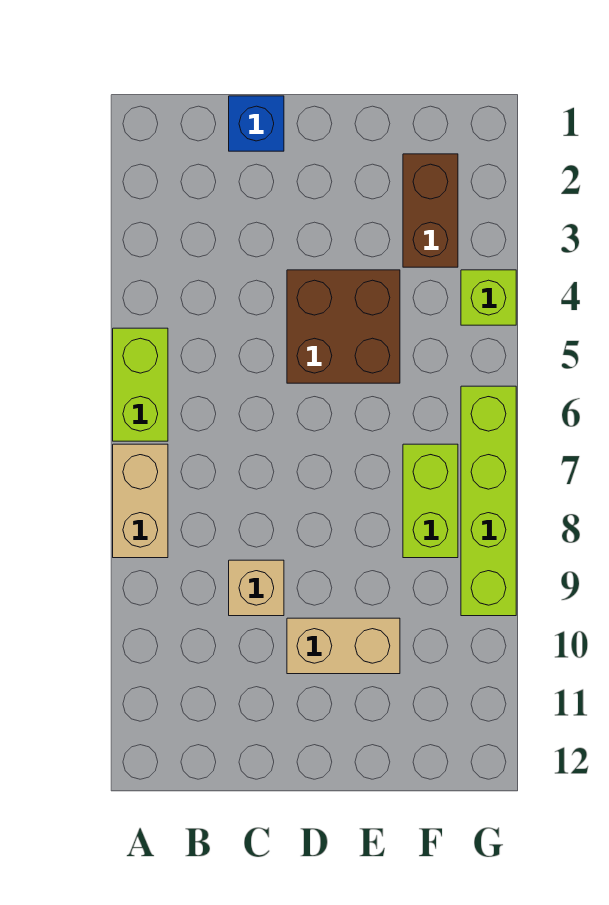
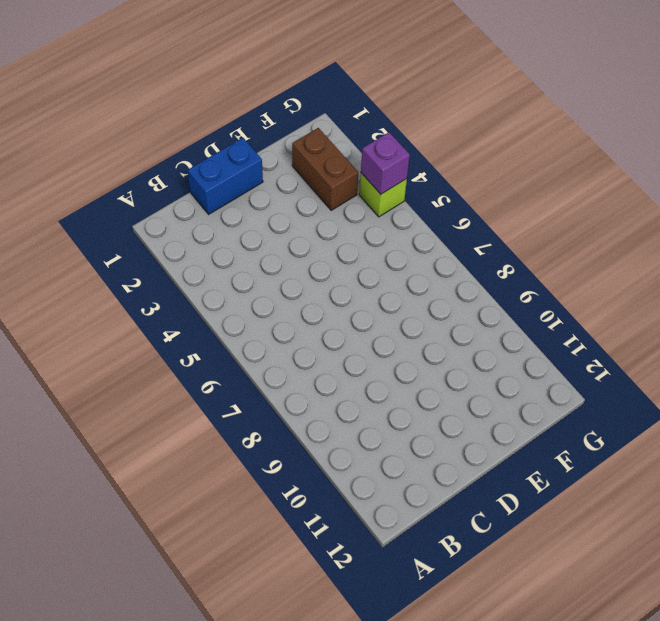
blue 1x2 brick [188,138,263,214] -> blue 1x1 brick [229,96,284,151]
purple 1x1 brick [361,132,410,194] -> none
none -> lime 1x2 brick [113,328,168,441]
none -> tan 1x2 brick [113,444,168,558]

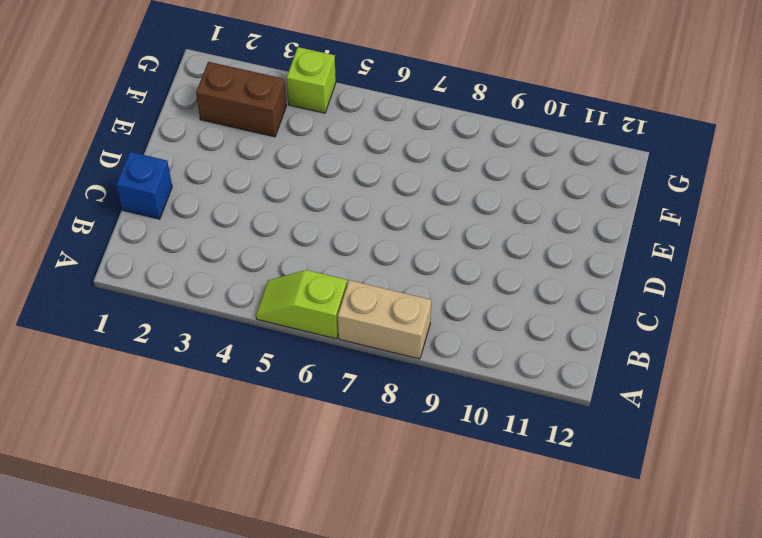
lime 1x2 slope [256,270,347,339] -> lime 1x2 brick [113,328,168,441]
none -> tan 1x1 brick [229,560,284,616]
none -> brown 2x2 brick [287,270,400,383]

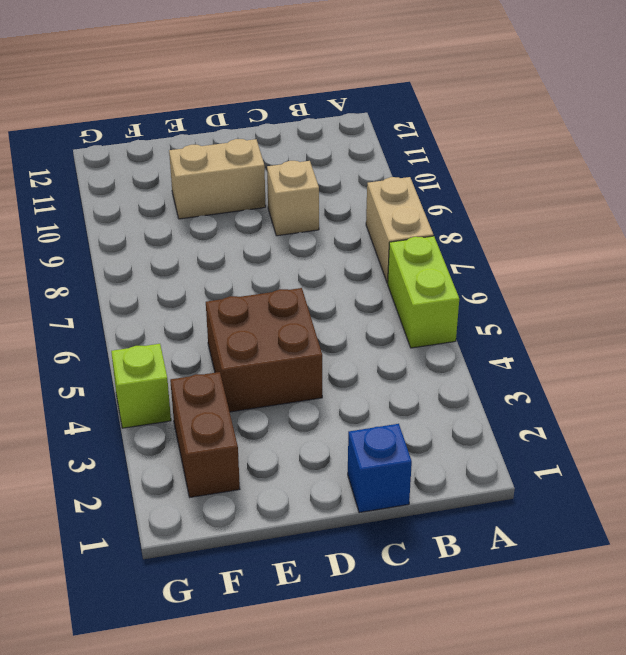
none -> lime 1x2 brick [403,444,458,558]
none -> lime 1x4 brick [461,386,516,616]

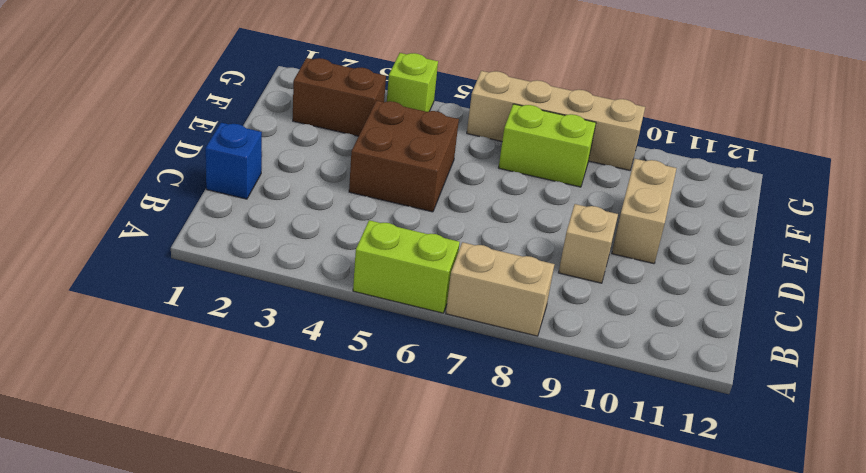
tan 1x4 brick [467,71,645,170] -> lime 1x4 brick [461,386,516,616]

